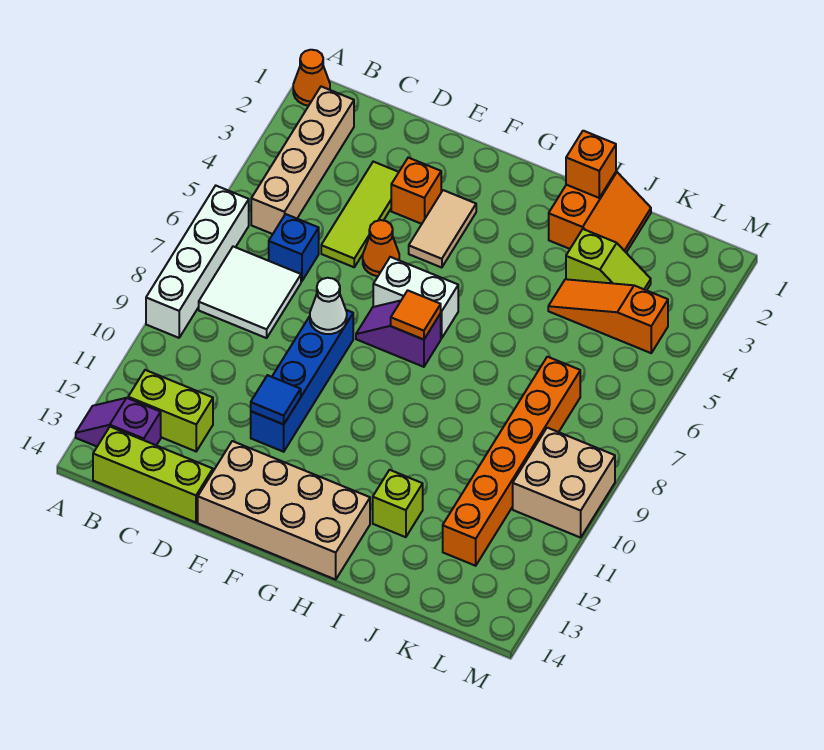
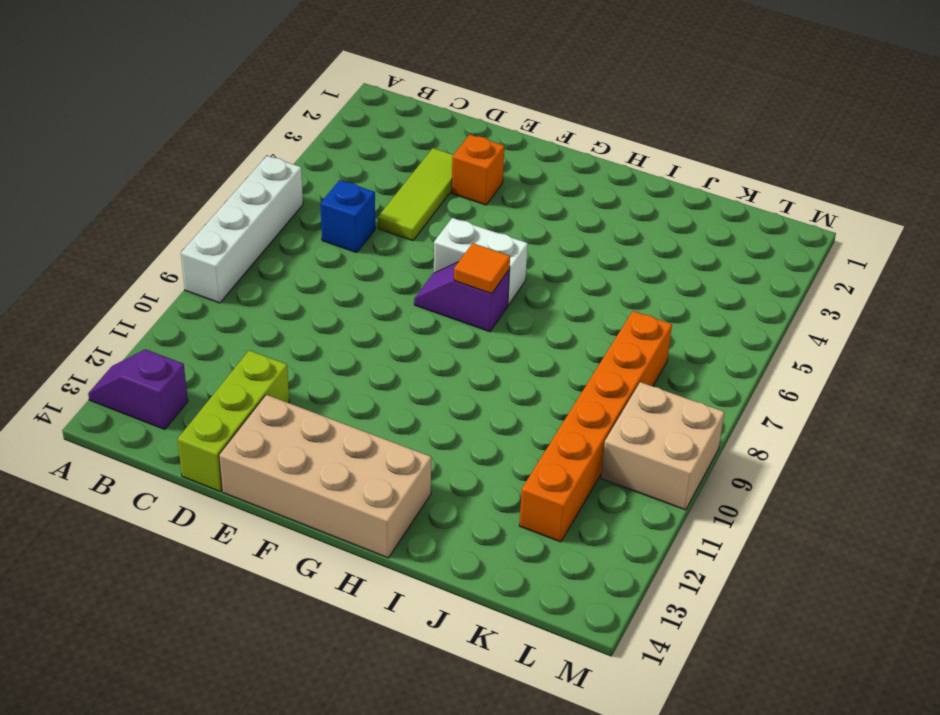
lime 1x3 brick [178,350,289,492] -> lime 1x3 brick turned to [93,427,213,522]
none -> orange 1x1 cone [293,50,330,106]
none -> tan 1x4 brick [251,87,354,234]
none -> white 2x2 tile [199,247,301,338]

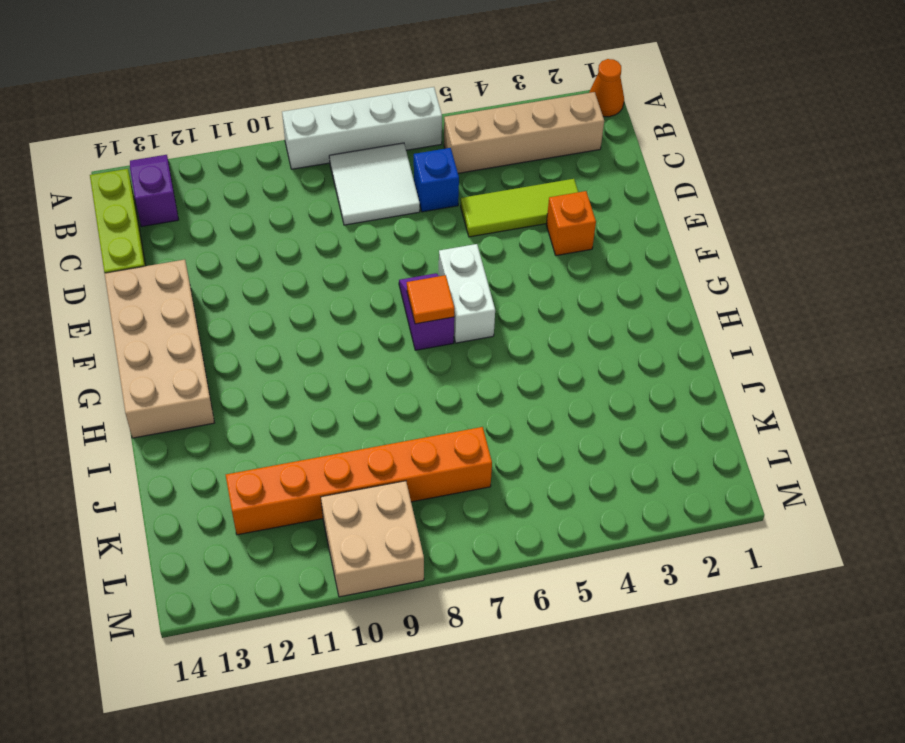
none -> lime 1x2 brick [128,370,213,451]
none -> orange 1x1 cone [363,220,399,276]
none -> blue 1x4 brick [251,310,353,452]

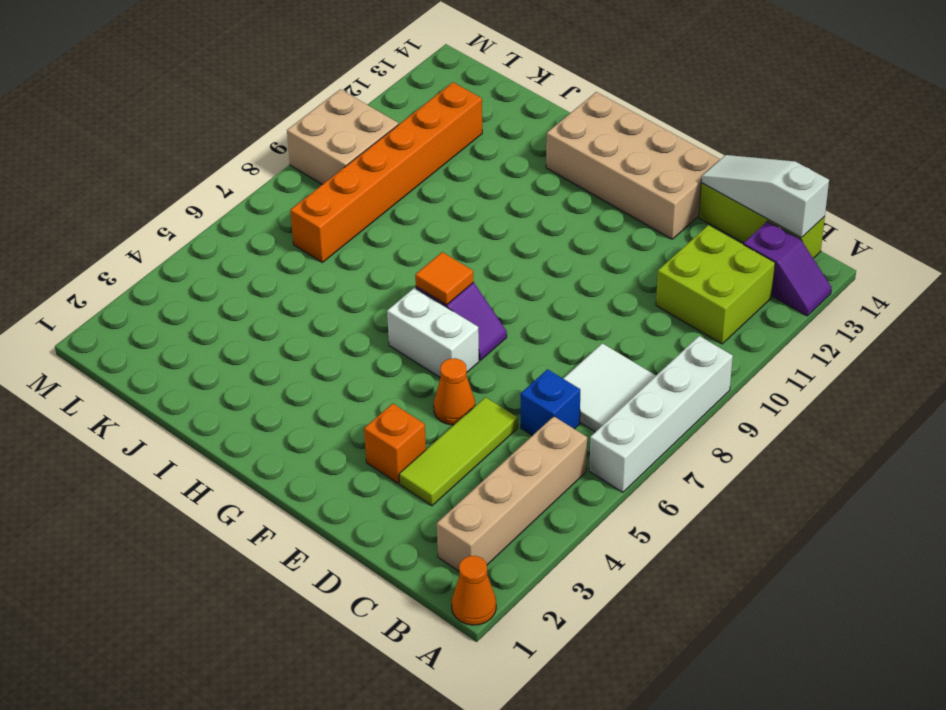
lime 2x2 brick [656,225,775,344] -> lime 1x2 brick [128,370,213,451]
white 1x3 slope [701,155,829,238] -> none
none -> blue 1x4 brick [251,310,353,452]
none -> tan 1x2 tile [409,190,476,268]
none -> orange 2x2 slope [549,172,651,252]

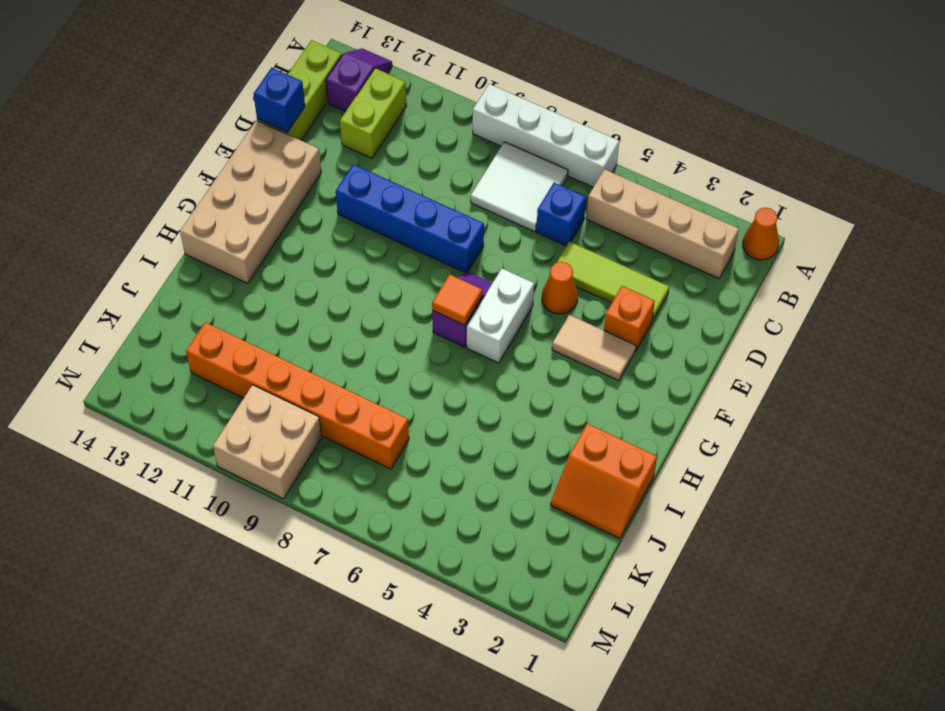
blue 1x1 brick [254,68,305,132] -> none
none -> lime 1x1 brick [373,470,423,537]
none -> lime 1x2 slope [566,229,651,290]
none -> orange 1x3 slope [548,279,668,353]

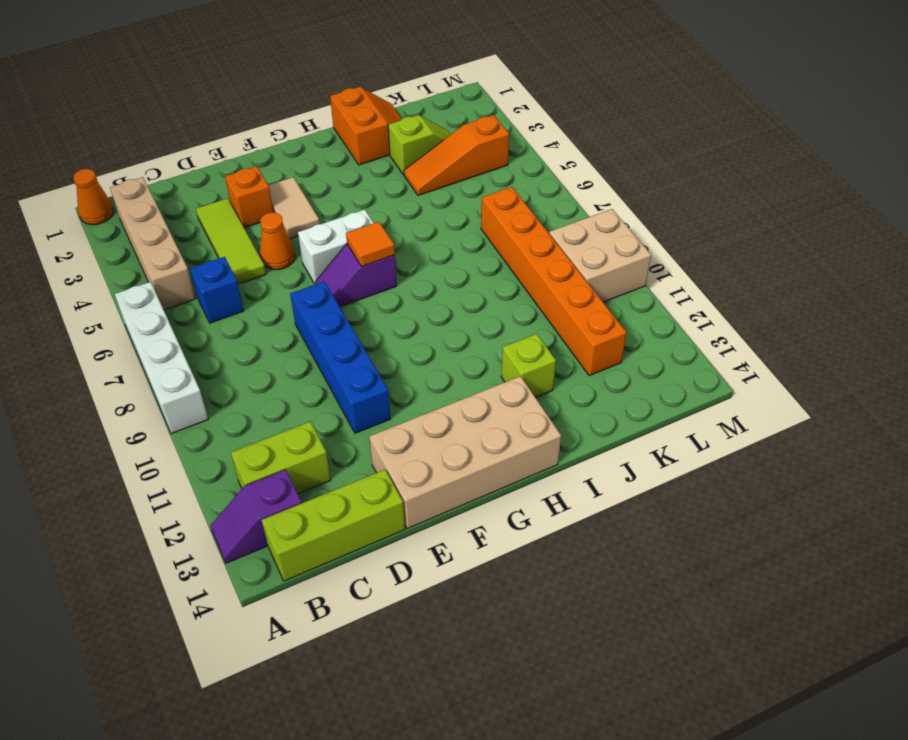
none -> white 2x2 tile [199,247,301,338]
none -> white 1x1 cone [310,278,347,334]
none -> blue 1x1 tile [251,375,301,424]

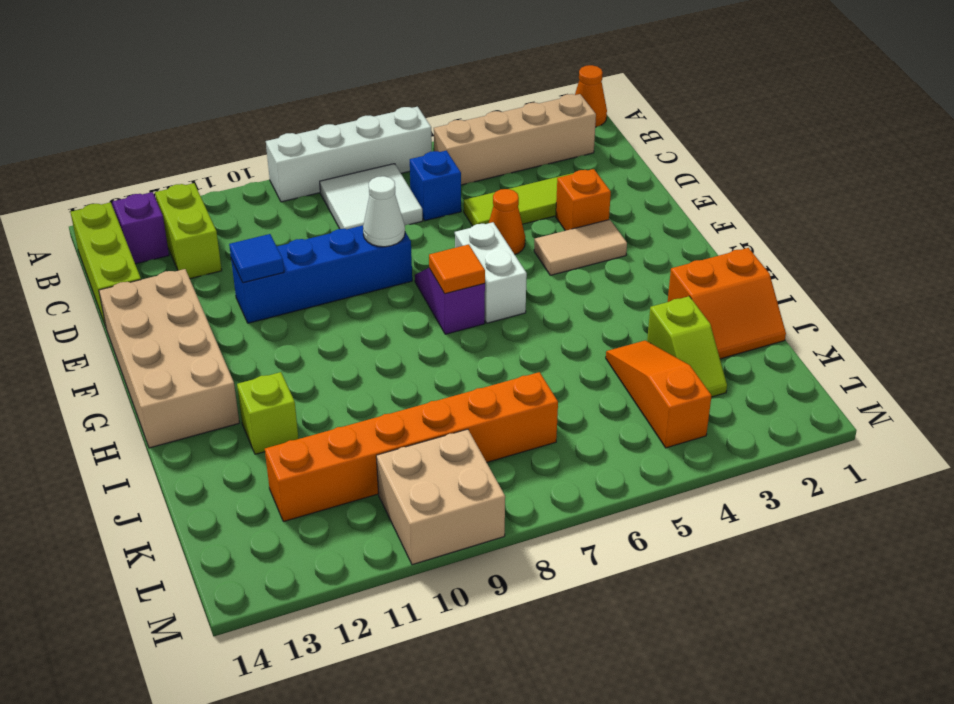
none -> orange 1x1 brick [566,131,616,198]

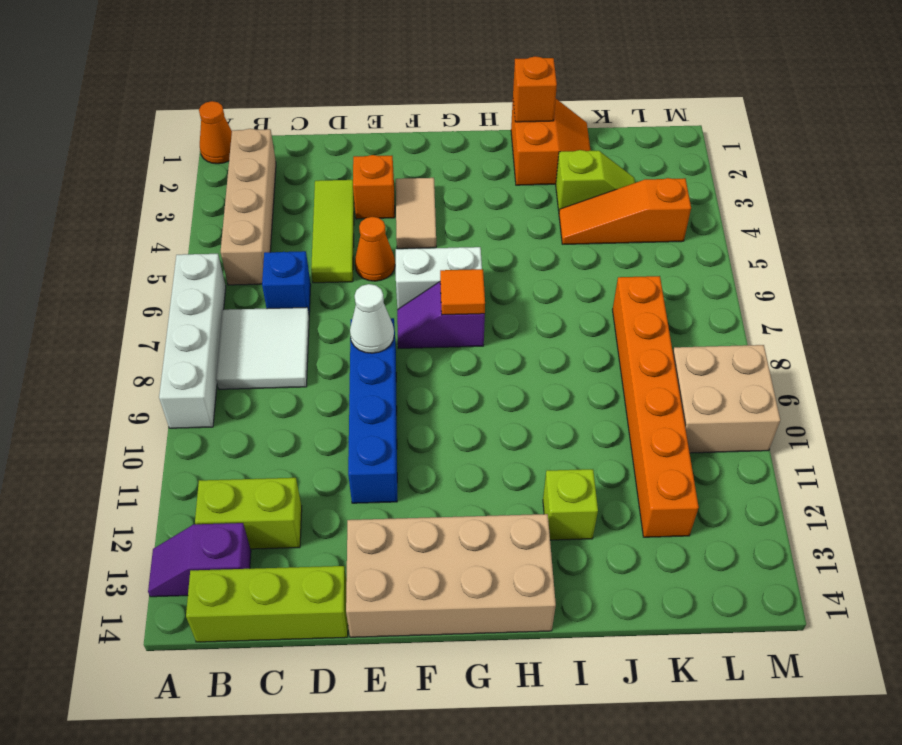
none -> blue 1x1 tile [251,375,301,424]

